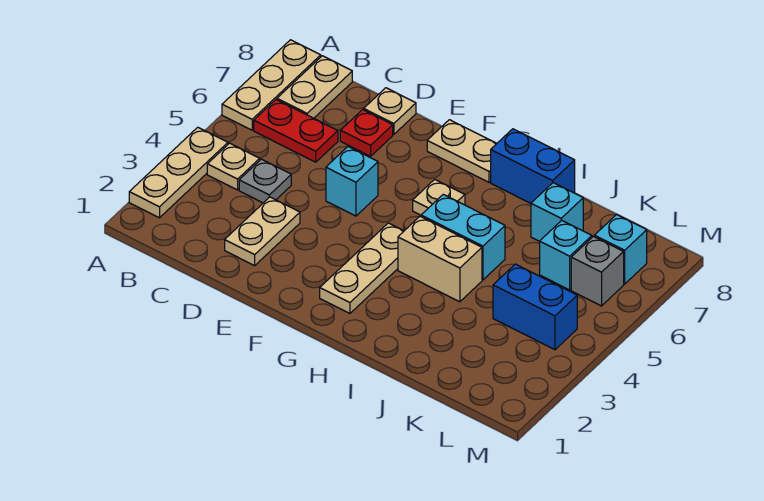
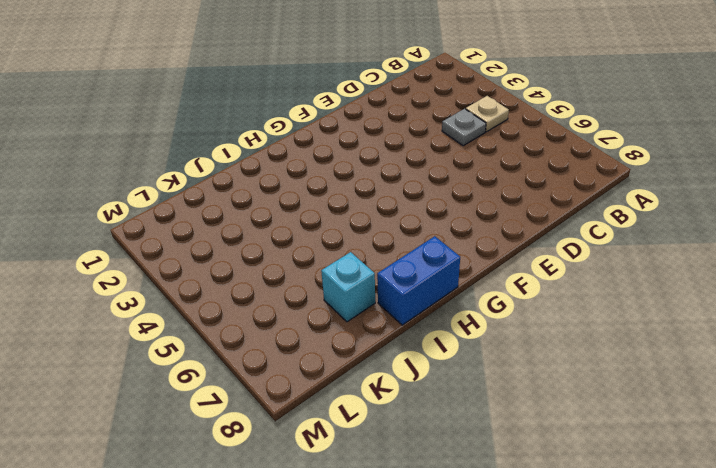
none -> tan 1x3 plate [129,127,228,218]
none -> tan 1x3 plate [222,40,321,130]
none -> red 1x2 plate [254,100,338,162]

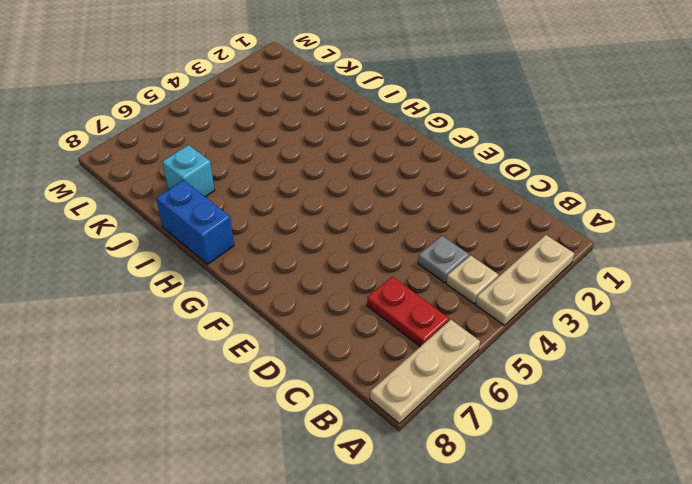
none -> tan 1x2 plate [277,56,352,118]
none -> tan 1x2 plate [225,197,300,266]
none -> red 1x1 plate [340,110,393,156]

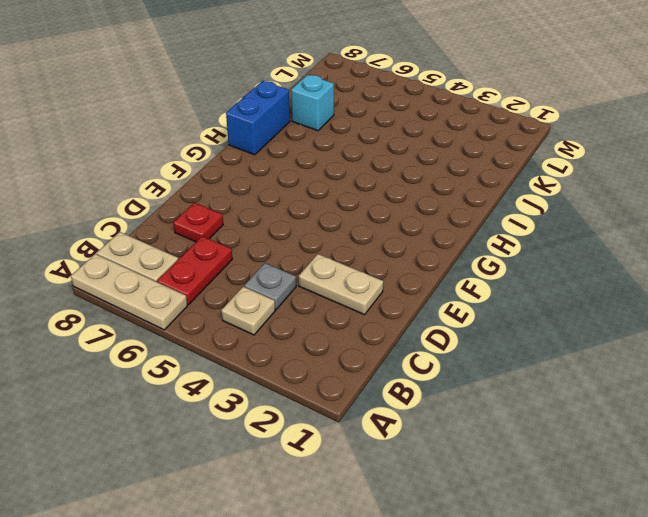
none -> tan 1x3 plate [129,127,228,218]
none -> tan 1x1 plate [364,88,416,134]
none -> cyan 1x1 brick [326,147,378,216]

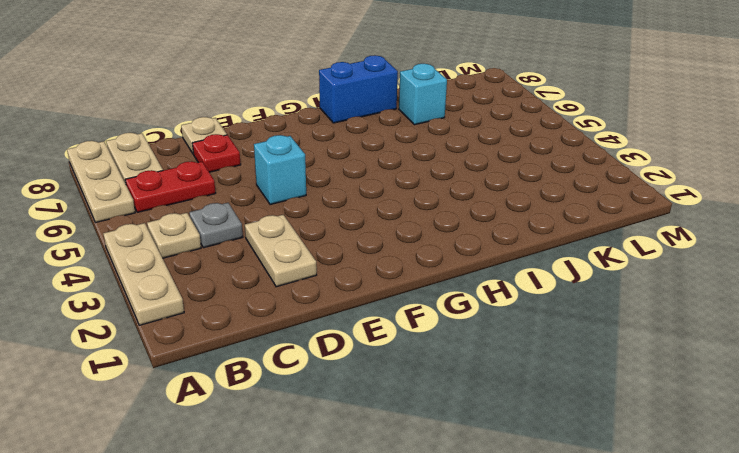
none -> tan 1x2 plate [427,120,497,182]
none -> tan 1x3 plate [320,223,404,313]
none -> tan 1x1 plate [413,179,465,215]

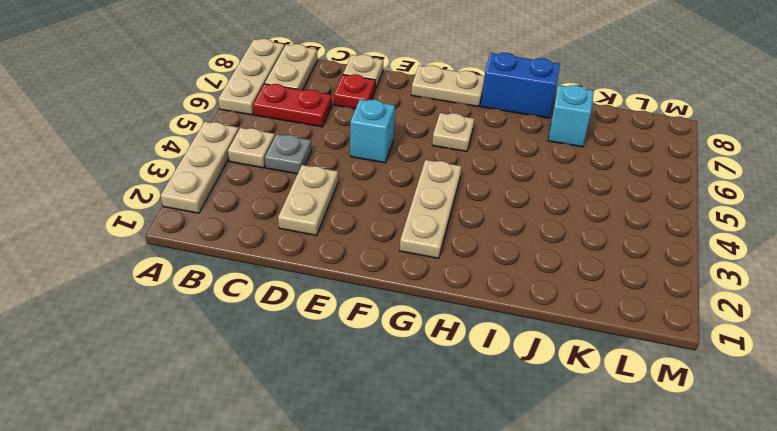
none -> tan 1x2 brick [398,216,482,302]
none -> cyan 1x2 brick [421,194,505,280]
none -> blue 1x2 brick [493,264,577,350]

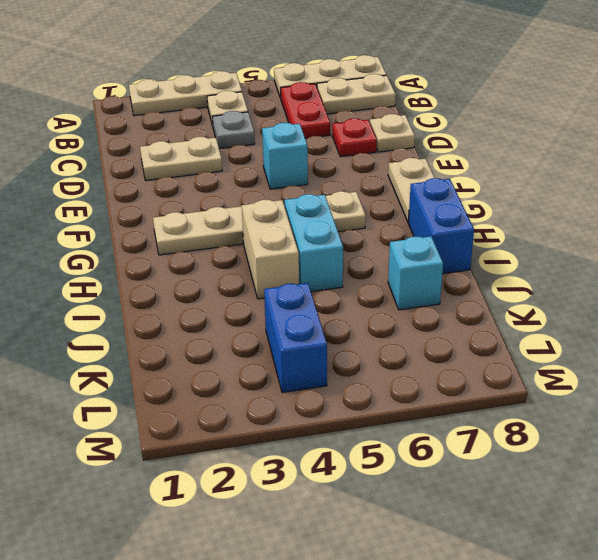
none -> cyan 1x1 brick [540,220,592,290]
none -> grey 1x1 brick [571,236,624,306]
none -> cyan 1x1 brick [594,215,647,284]

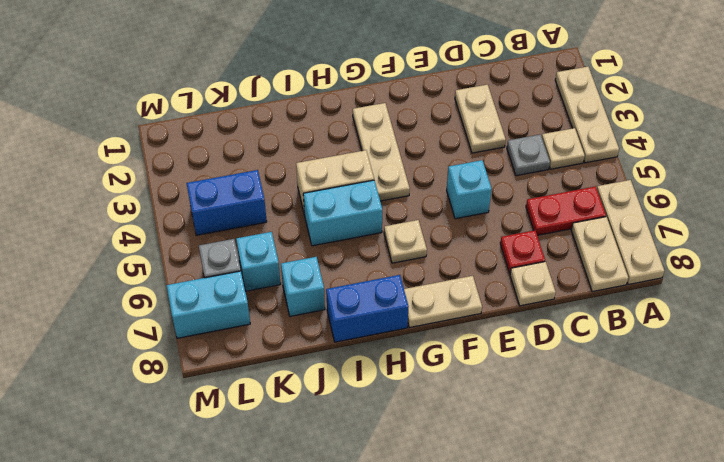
cyan 1x2 brick [167,271,250,338] -> cyan 1x1 brick [594,215,647,284]

